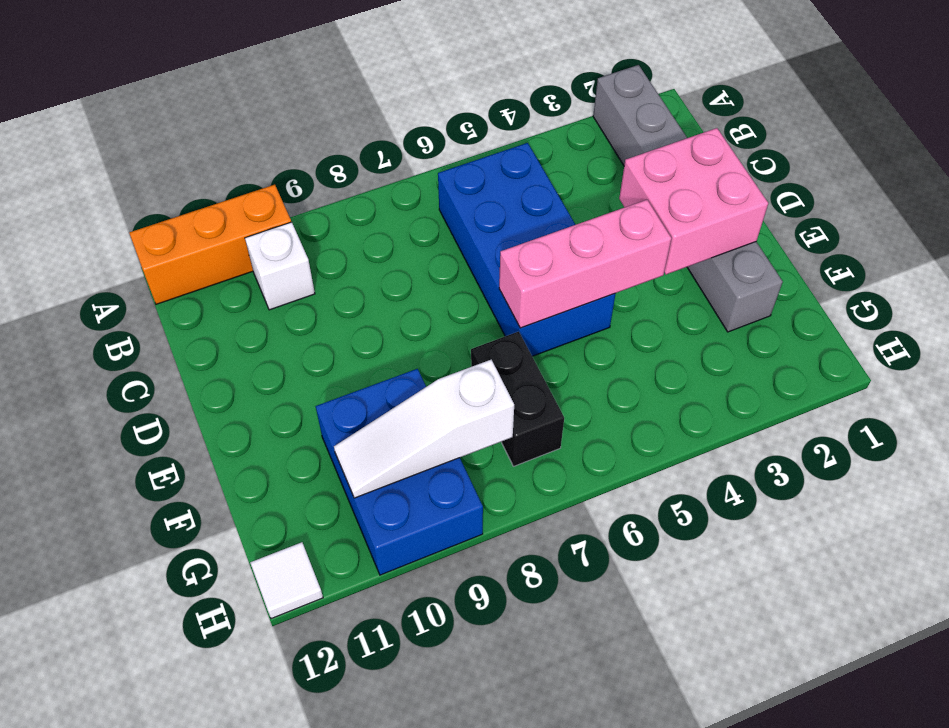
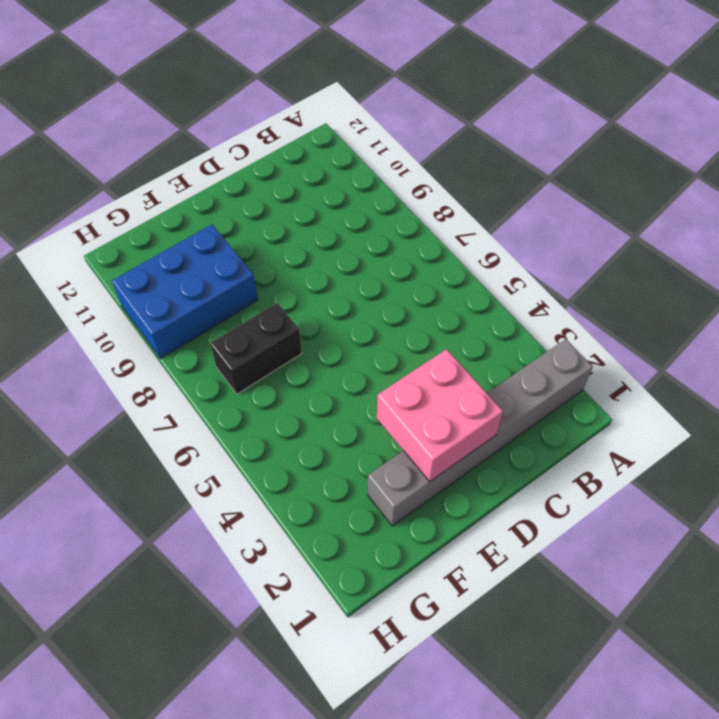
none -> orange 1x3 brick [129,185,291,304]
none -> blue 2x4 brick [438,143,615,356]

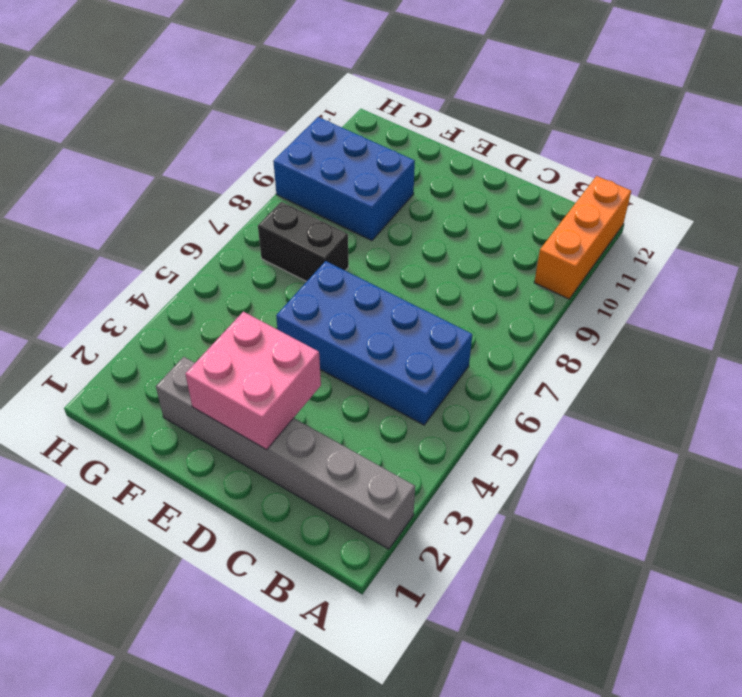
none -> white 1x1 brick [245,222,315,310]
none -> white 1x1 tile [250,542,323,619]

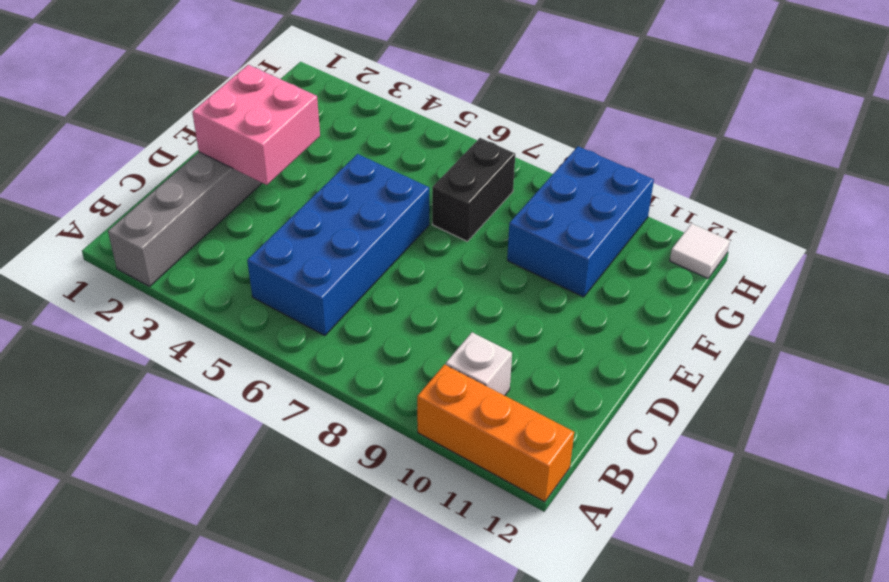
none -> pink 1x3 brick [499,200,671,328]
none -> white 1x3 slope [334,360,514,498]

